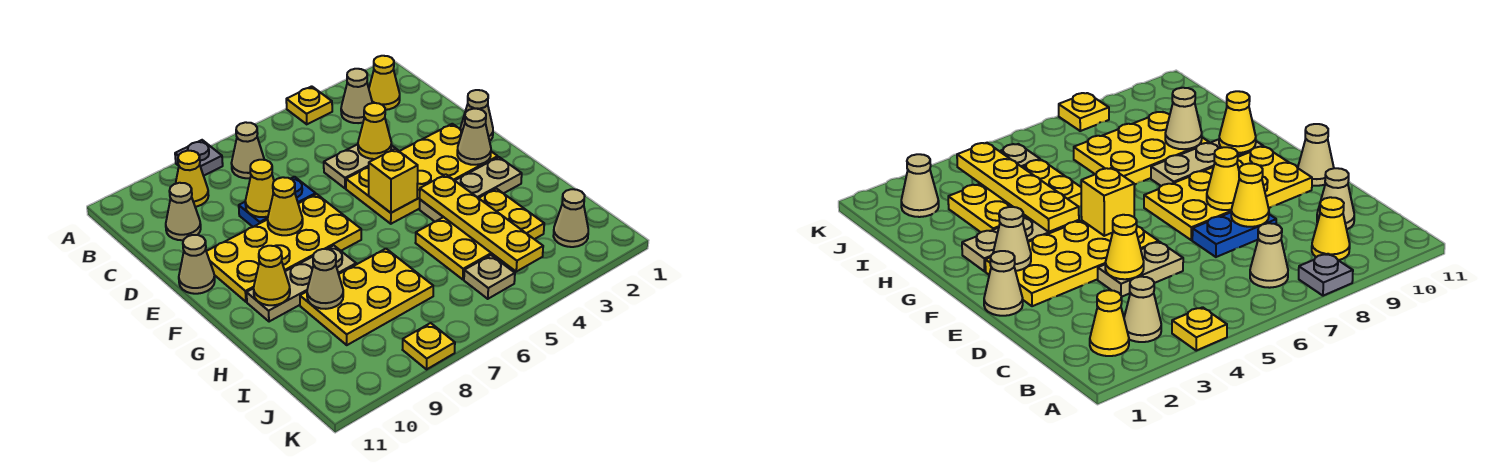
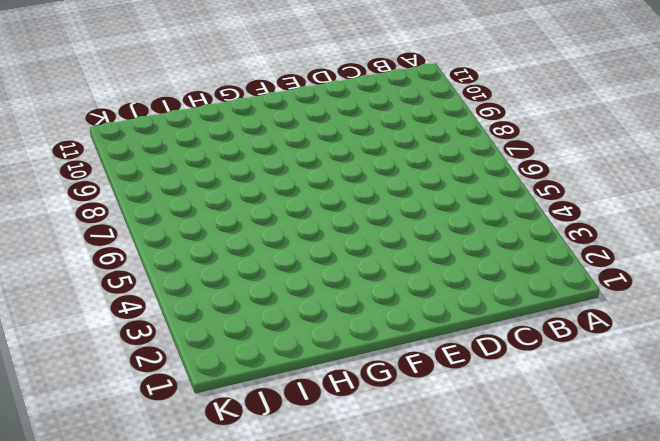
none -> yellow 1x1 plate [286,86,332,124]
none -> grey 1x1 plate [175,140,223,176]
none -> yellow 1x1 cone [369,56,400,110]

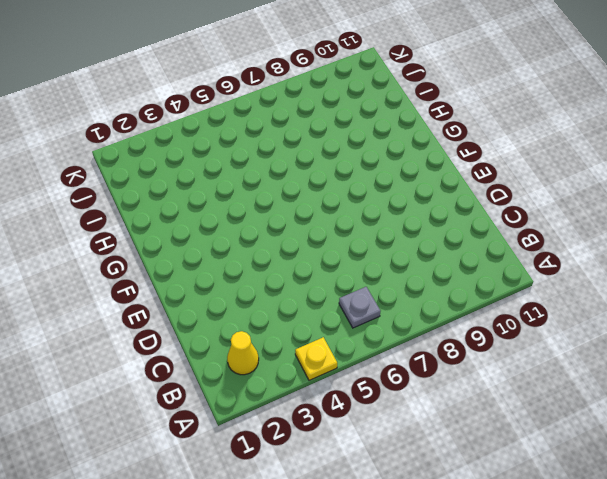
grey 1x1 plate [339,287,380,328] -> grey 1x1 plate moved to [175,140,223,176]
none -> tan 1x1 cone [341,69,372,123]
none -> tan 1x1 cone [231,122,264,178]
none -> yellow 1x1 cone [176,151,209,207]

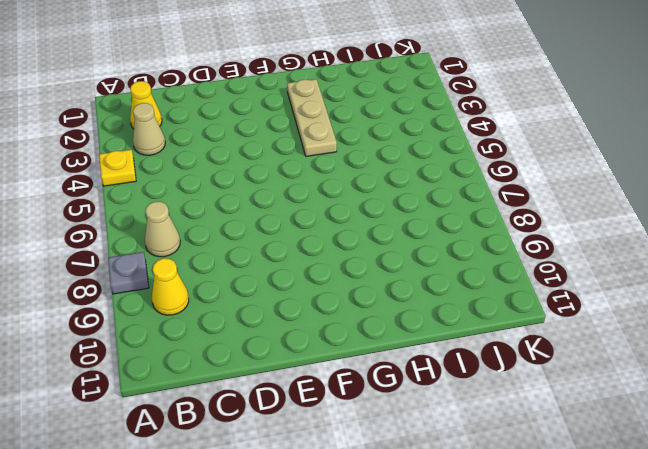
none -> tan 1x1 cone [166,183,201,240]
none -> tan 1x2 plate [324,144,396,188]
none -> blue 1x2 plate [239,177,316,227]

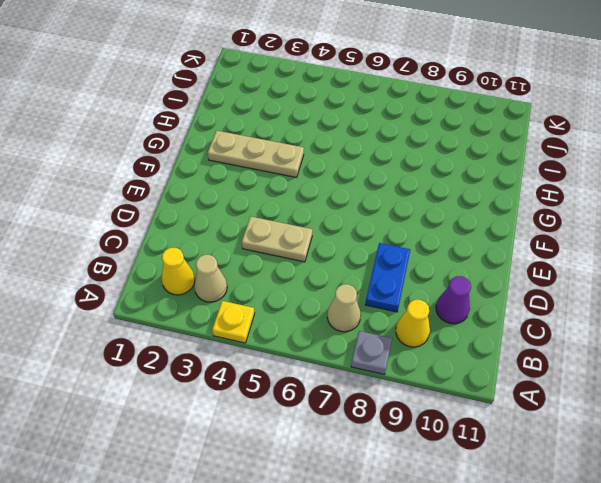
blue 1x2 plate [365,243,410,312] -> blue 1x2 plate turned to [239,177,316,227]
purple 1x1 cone [436,276,471,324] -> tan 1x1 cone [166,183,201,240]
none -> tan 1x1 cone [461,90,493,141]
none -> yellow 2x4 plate [346,124,498,224]
none -> yellow 2x4 plate [206,194,361,302]

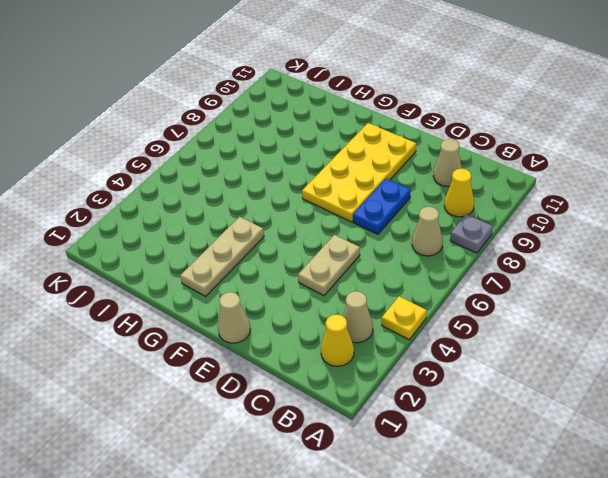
none -> yellow 2x4 plate [346,124,498,224]
none -> tan 1x1 cone [179,235,215,294]
none -> tan 1x3 plate [247,245,356,322]

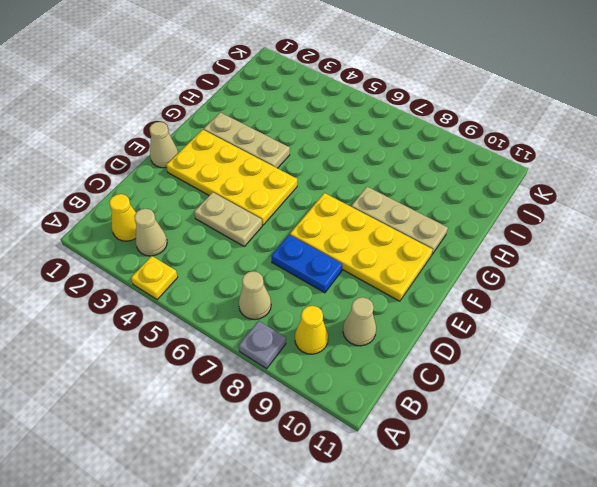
none -> tan 1x1 cone [179,235,215,294]
none -> yellow 2x3 plate [416,188,544,280]
none -> yellow 2x3 plate [300,249,433,345]

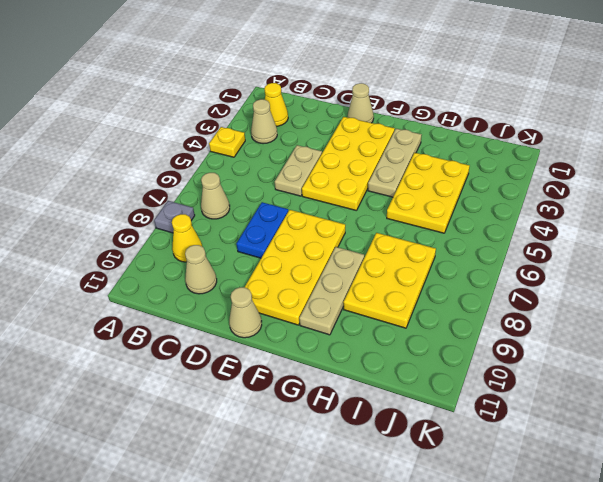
none -> tan 1x1 cone [553,189,588,247]
none -> tan 1x1 plate [464,255,515,299]
none -> yellow 1x1 plate [403,323,455,369]

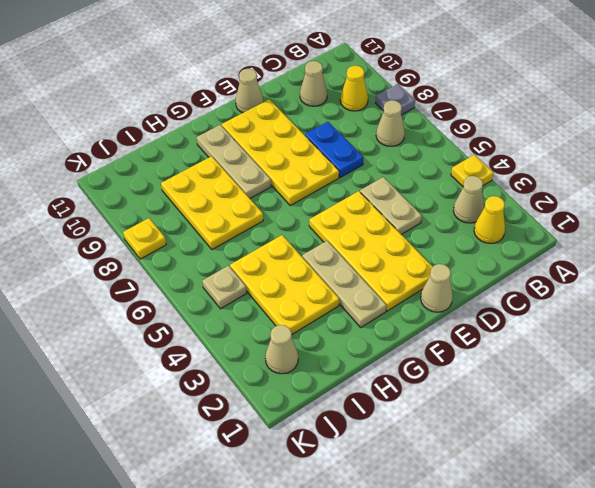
none -> yellow 1x1 cone [358,103,391,159]
none -> yellow 1x1 cone [245,160,274,217]
none -> yellow 1x1 cone [268,177,303,235]

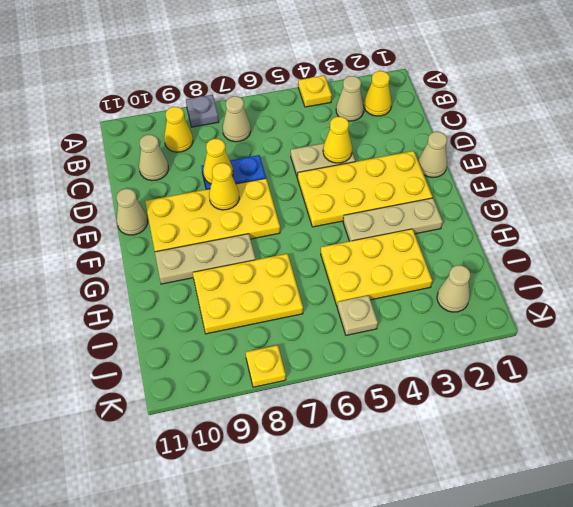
none -> tan 1x1 cone [457,109,491,165]
none -> yellow 1x1 brick [369,149,418,213]
none -> yellow 1x4 plate [420,174,543,272]

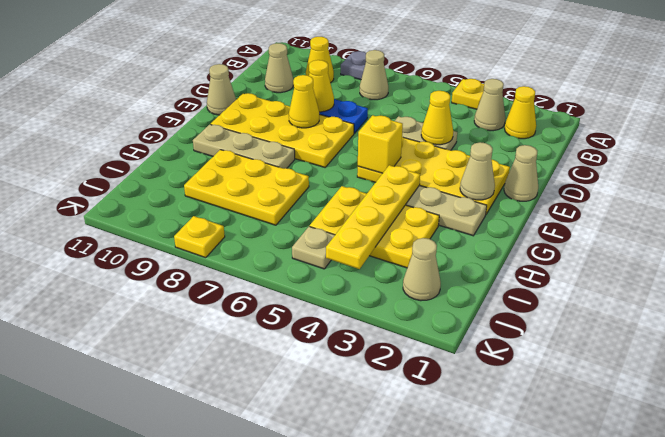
none -> yellow 1x1 cone [253,246,290,305]
none -> tan 1x1 cone [307,249,343,309]

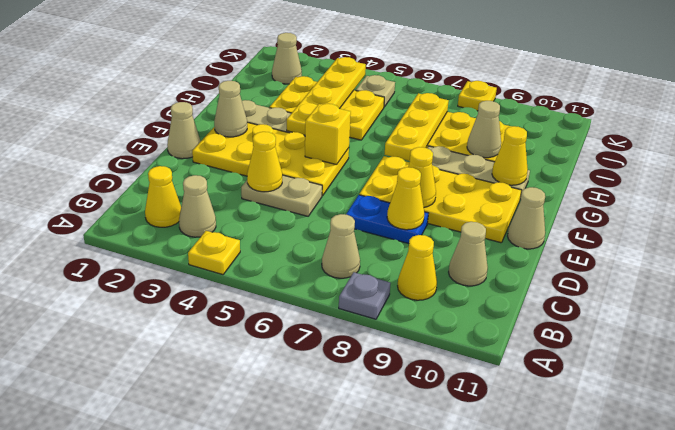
yellow 1x3 plate [385,93,449,161] -> none

